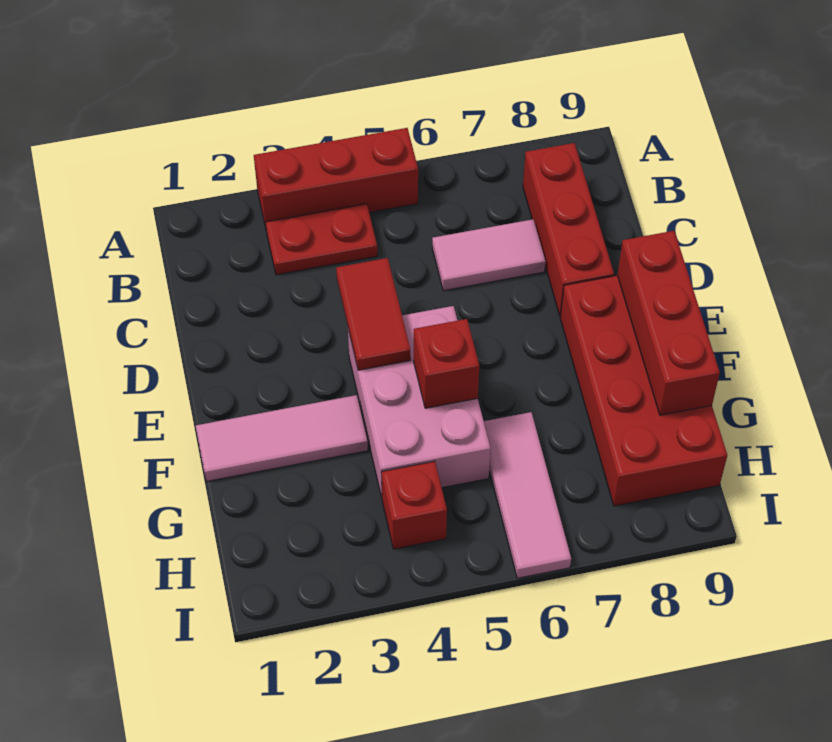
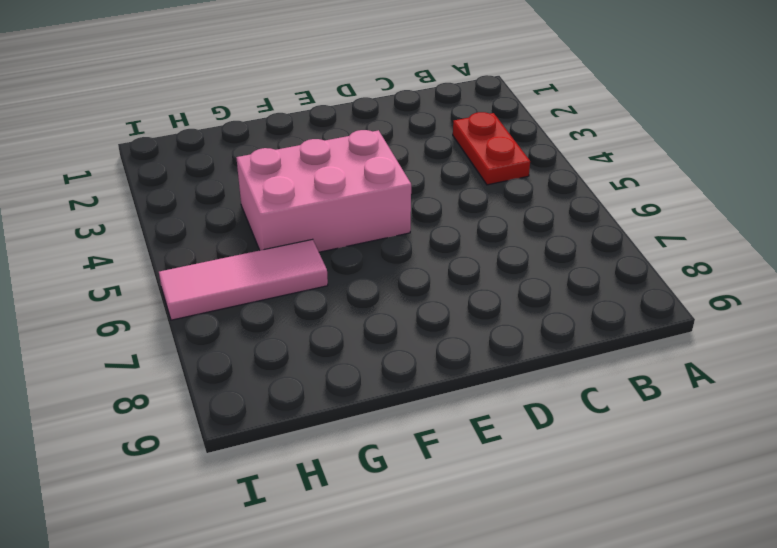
none -> red 1x3 brick [254,128,418,228]
none -> red 1x3 brick [523,143,614,316]
none -> pink 1x2 tile [432,219,545,291]

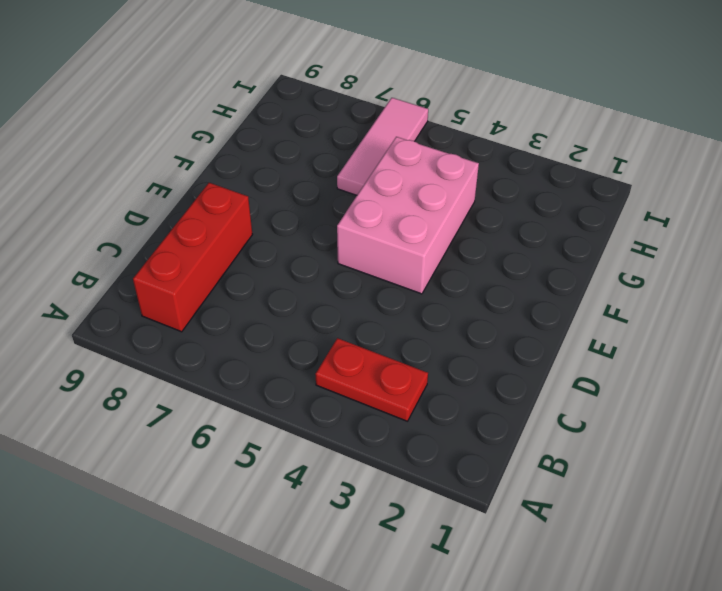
none -> red 1x3 brick [254,128,418,228]
none -> pink 1x2 tile [432,219,545,291]
none -> red 2x4 brick [560,276,727,506]

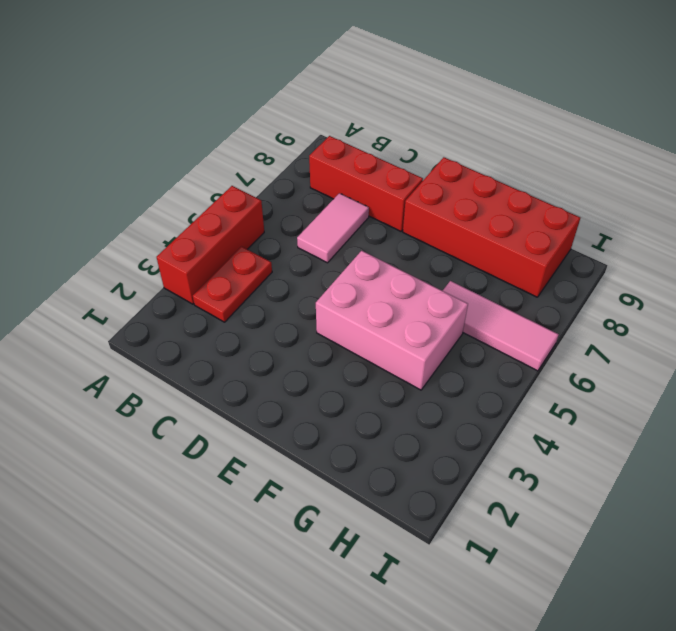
none -> pink 1x3 tile [196,395,368,482]
none -> red 1x1 brick [382,461,447,549]
none -> red 1x2 tile [336,258,411,370]

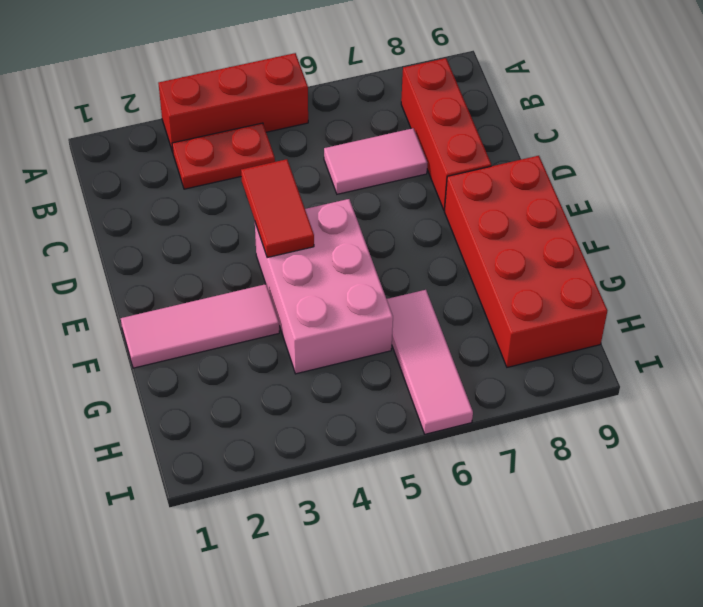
none -> red 1x1 brick [382,461,447,549]
none -> red 1x3 brick [617,231,720,415]
none -> red 1x1 brick [414,319,479,408]

